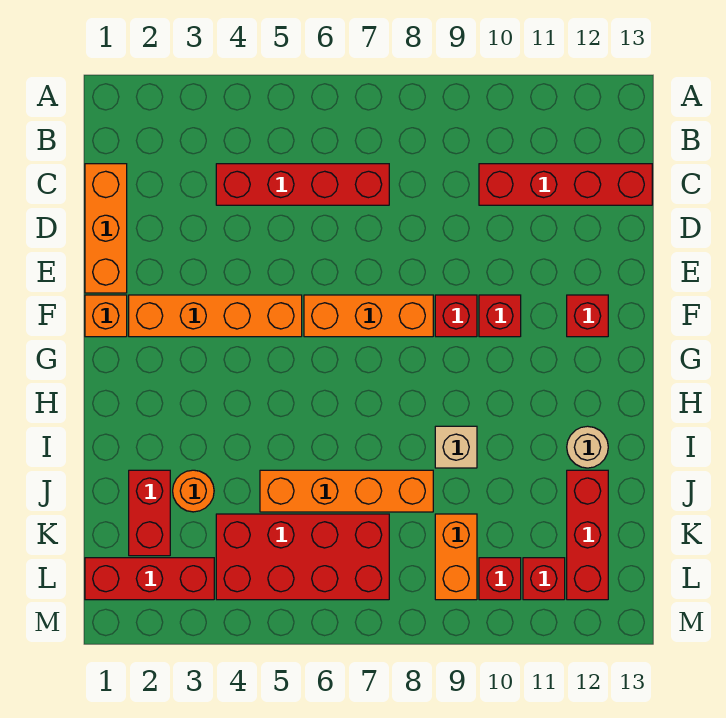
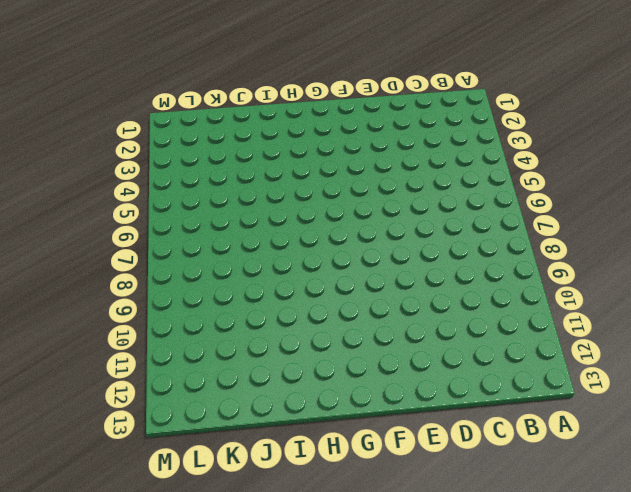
none -> orange 1x3 brick [85,164,127,293]
none -> red 1x4 brick [216,164,389,205]
none -> red 1x4 brick [479,164,652,205]

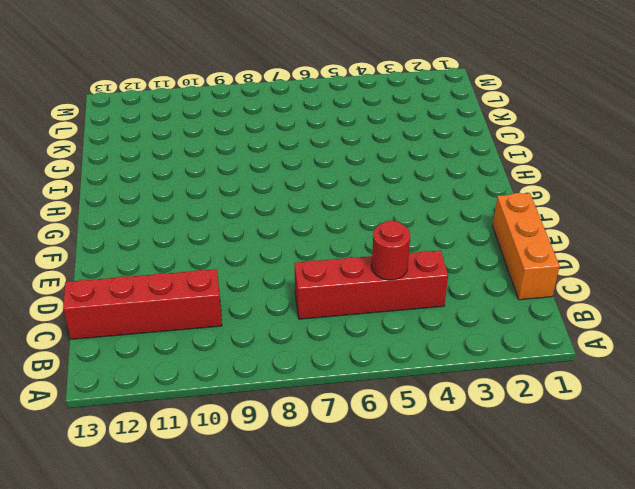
red 1x1 round brick [372,220,410,280] -> none
none -> orange 1x1 brick [85,295,127,337]
none -> orange 1x4 brick [129,295,302,337]
none -> orange 1x3 brick [304,295,433,337]

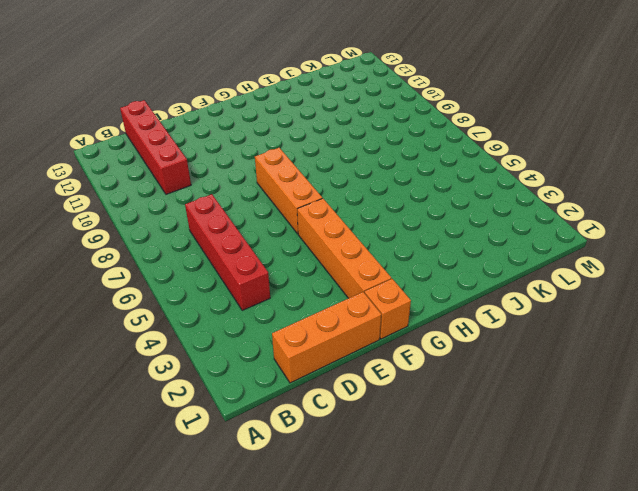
none -> red 1x1 brick [435,295,477,337]
none -> red 1x1 brick [479,295,521,337]
none -> red 1x1 brick [567,295,608,337]

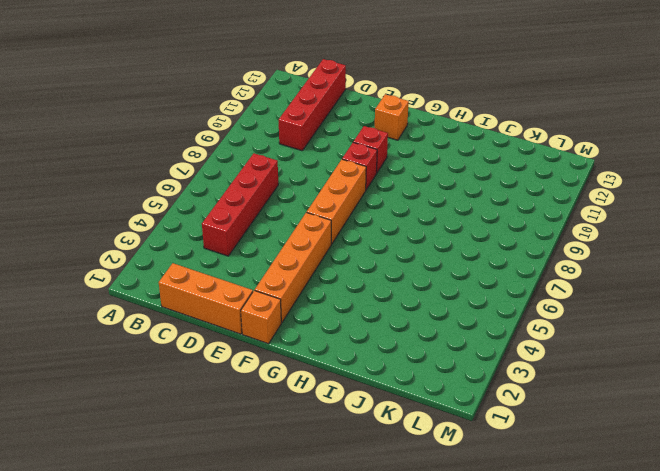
orange 1x1 brick [374,94,409,140] -> red 1x1 brick [567,295,608,337]
none -> tan 1x1 brick [435,426,477,468]
none -> tan 1x1 round brick [567,426,608,468]
none -> red 1x2 brick [129,470,170,556]

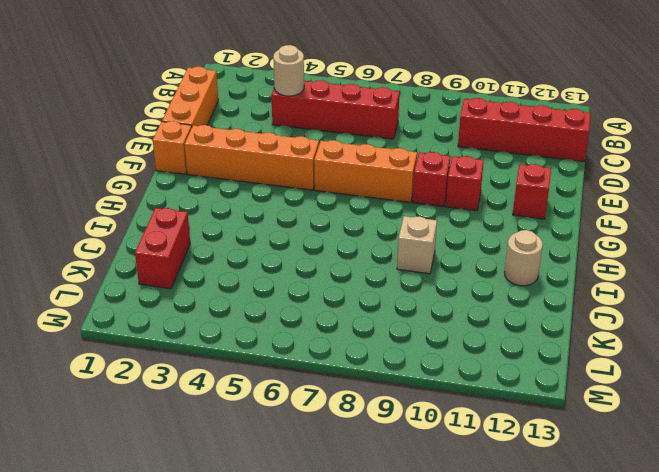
tan 1x1 round brick [273,45,304,96] -> none
none -> orange 1x1 round brick [173,470,214,512]
none -> orange 1x4 brick [260,470,433,512]
none -> red 1x3 brick [567,470,608,600]

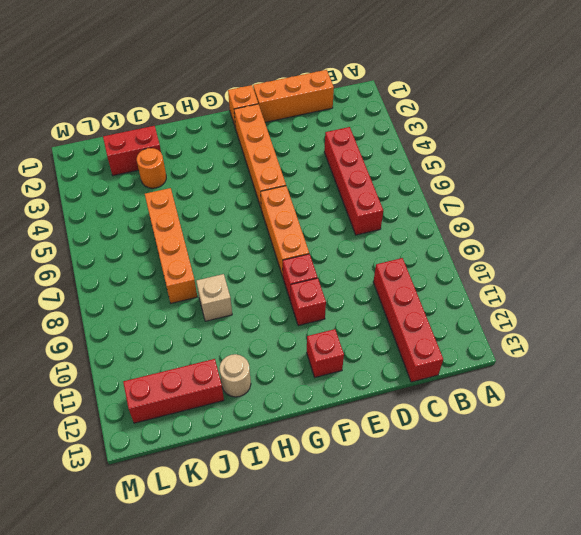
none -> red 2x4 brick [216,514,389,600]
none -> orange 1x2 brick [435,514,477,600]
none -> red 1x3 brick [85,558,214,600]

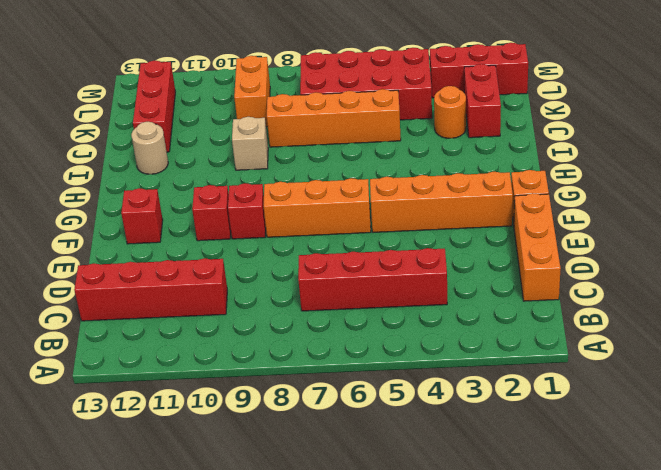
none -> red 1x1 brick [479,558,521,600]
none -> red 1x1 brick [523,558,565,600]

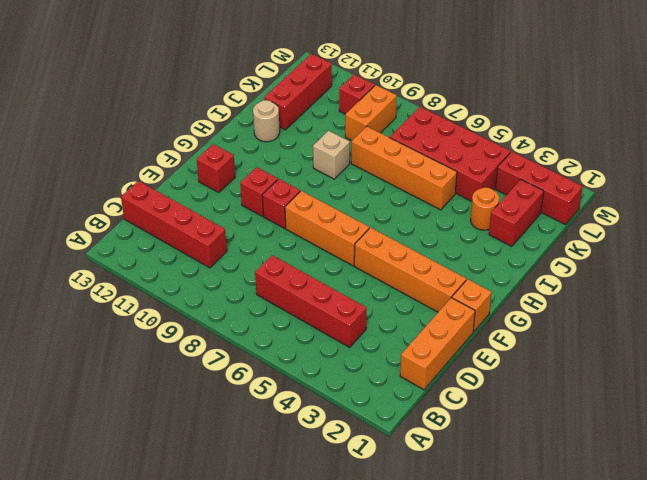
none -> red 1x1 brick [523,558,565,600]

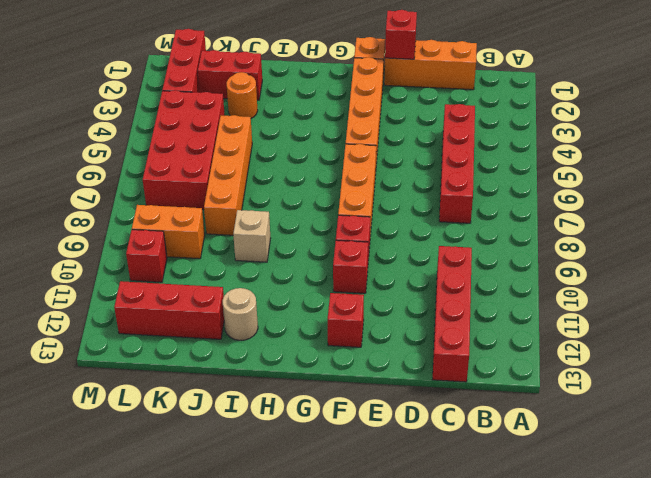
red 1x1 brick [385,10,417,59] -> red 1x1 brick moved to [523,558,565,600]

